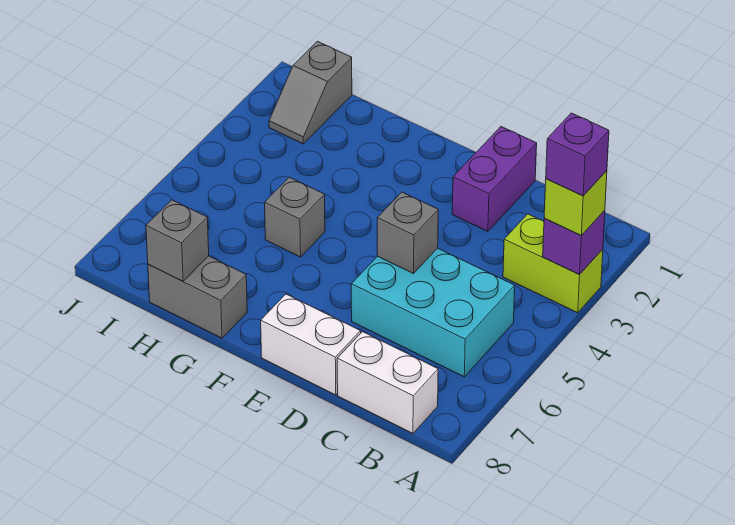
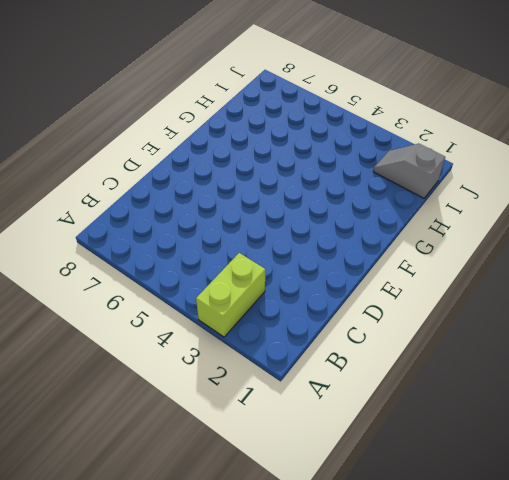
none -> cyan 2x3 brick [351,248,515,377]
none -> white 1x2 brick [337,332,438,433]
none -> purple 1x2 brick [452,127,537,231]

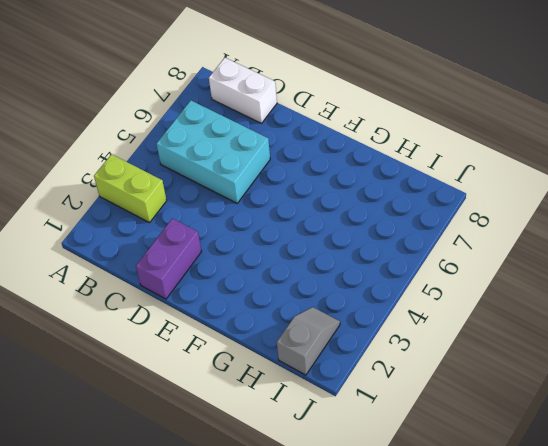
none -> white 1x2 brick [261,294,361,395]
none -> grey 1x1 brick [265,177,325,257]
none -> grey 1x2 brick [148,256,247,338]

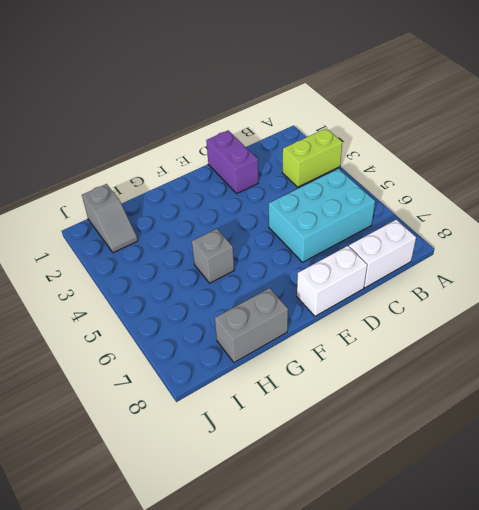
none -> purple 1x1 brick [543,210,605,275]
none -> grey 1x1 brick [377,192,438,274]
none -> grey 1x1 brick [146,200,209,281]

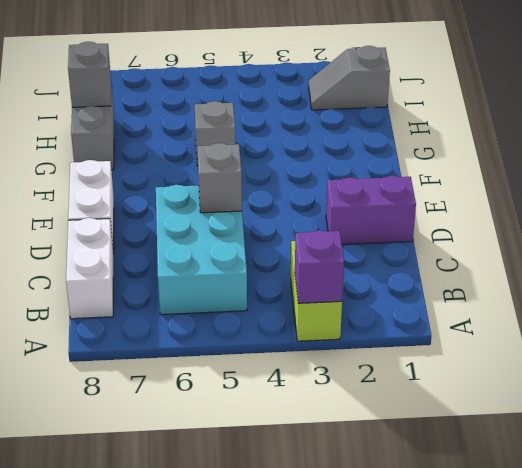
none -> lime 1x1 brick [544,171,607,236]
none -> purple 1x1 brick [546,113,609,196]

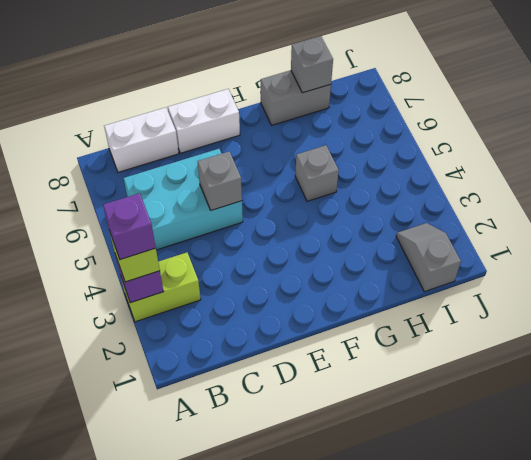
none -> purple 1x2 brick [452,127,537,231]

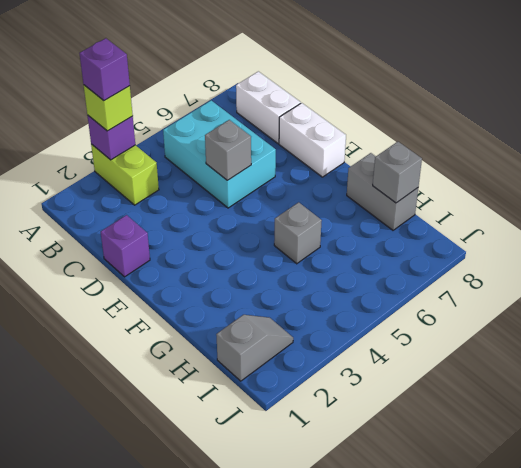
purple 1x1 brick [101,215,150,277] -> purple 1x2 brick [452,127,537,231]

